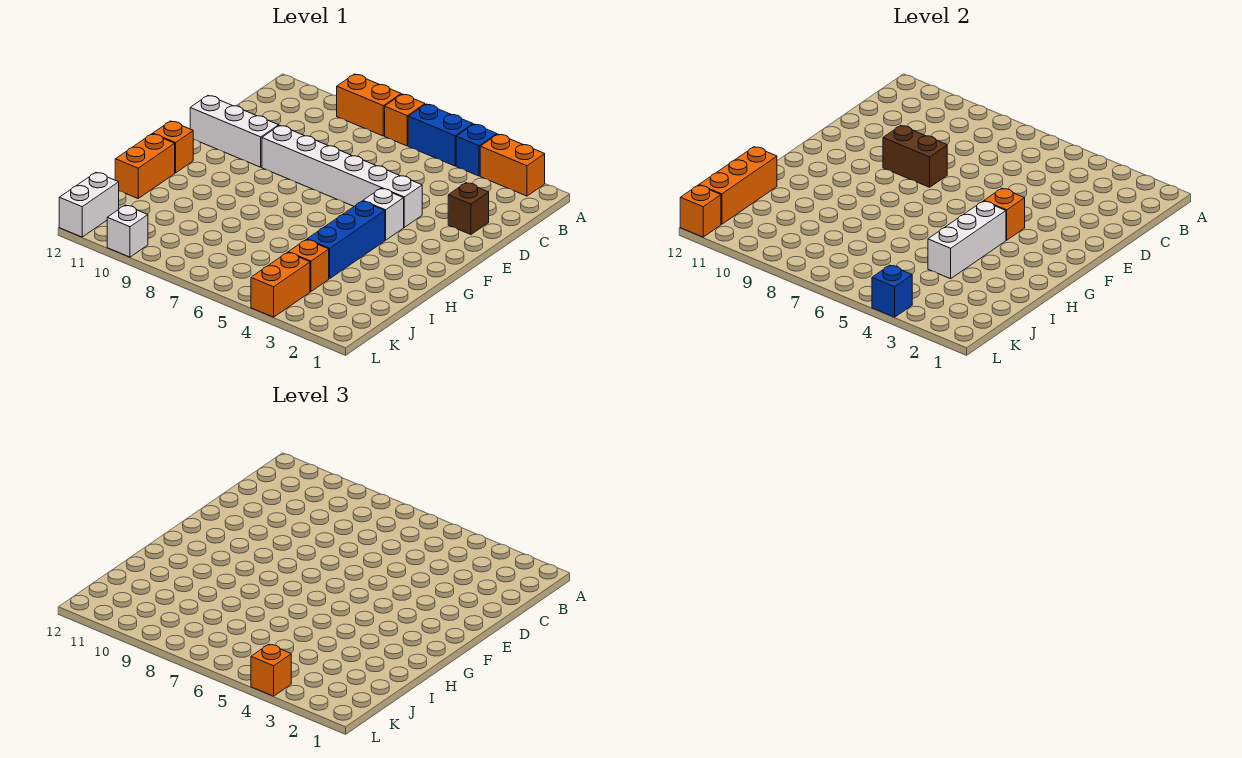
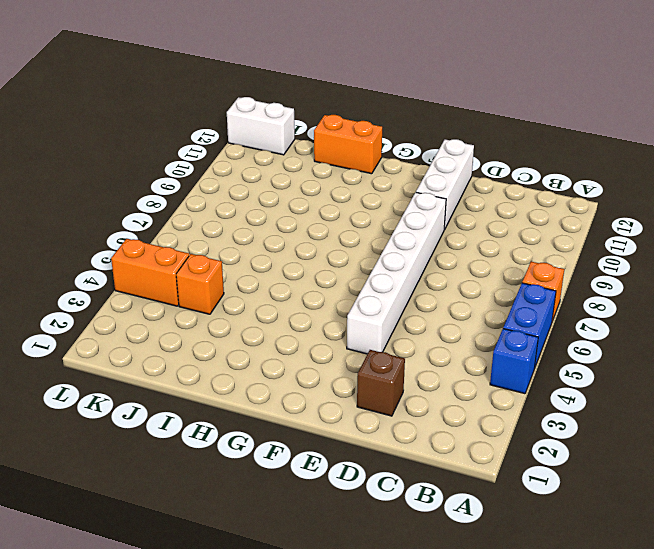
none -> orange 1x2 brick [480,134,545,196]
none -> orange 1x2 brick [337,74,401,136]
none -> white 1x1 brick [363,188,404,240]

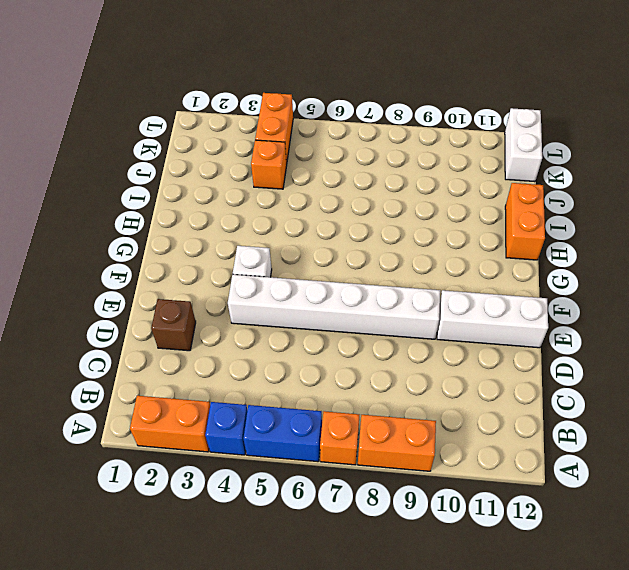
none -> blue 1x3 brick [307,201,385,279]
none -> orange 1x1 brick [153,121,194,173]
none -> white 1x1 brick [107,205,148,257]

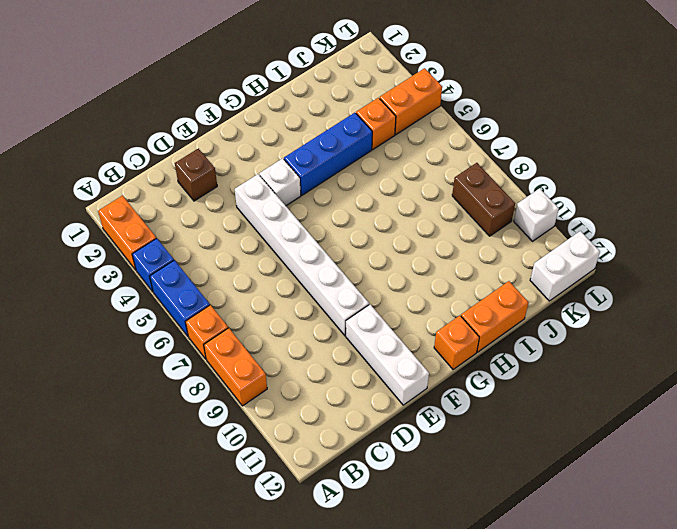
brown 1x2 brick [452,163,515,236] -> brown 1x2 brick moved to [883,125,947,187]
none -> orange 1x1 brick [984,188,1025,240]
none -> white 1x3 brick [928,201,1006,279]
none -> orange 1x3 brick [699,147,777,224]

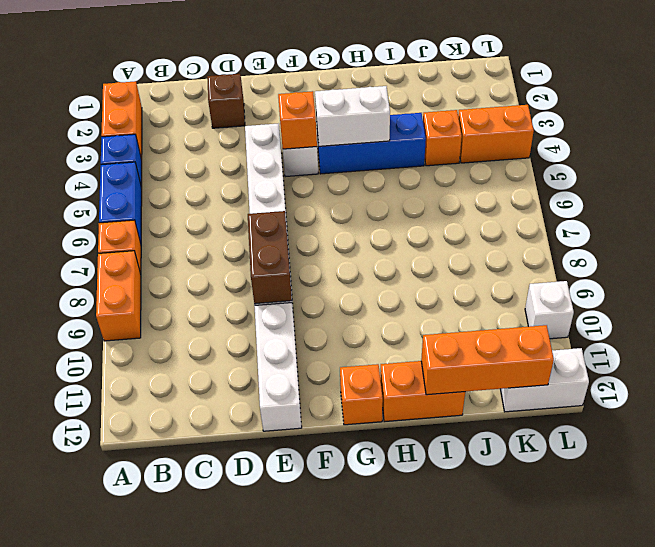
white 1x2 brick [315,86,390,146] -> white 1x3 brick [928,201,1006,279]
none -> blue 1x1 brick [872,265,912,317]
none -> orange 1x1 brick [680,185,721,237]
none -> orange 1x1 brick [251,644,291,696]

